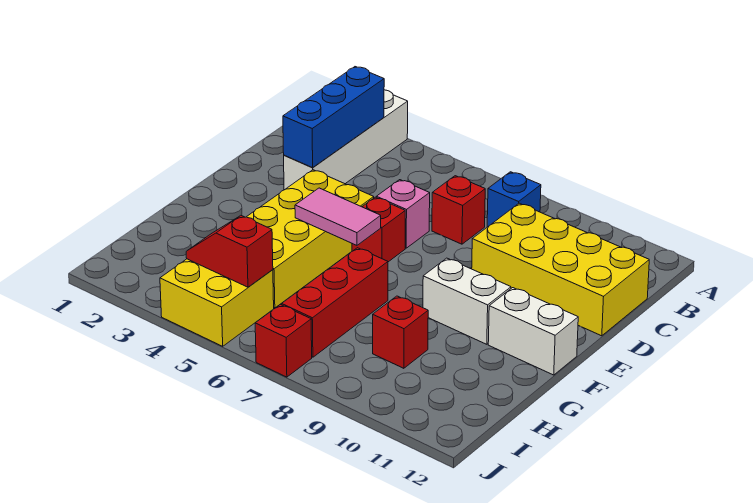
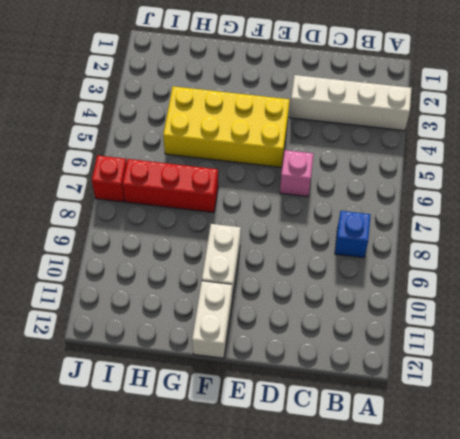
none -> red 1x1 brick [432,176,485,244]
none -> yellow 2x4 brick [472,203,649,336]
none -> red 1x1 brick [352,197,405,262]

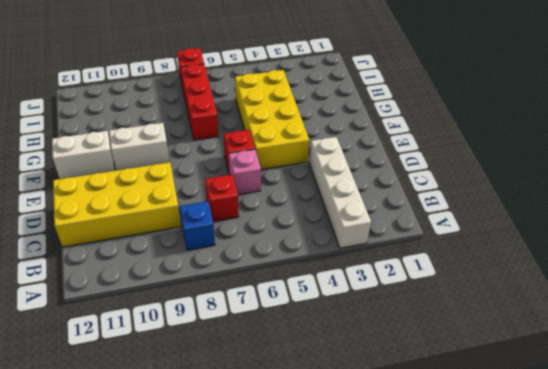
none -> red 1x1 brick [373,296,428,368]
none -> yellow 2x2 brick [160,259,274,346]
none -> blue 1x3 brick [283,67,384,168]

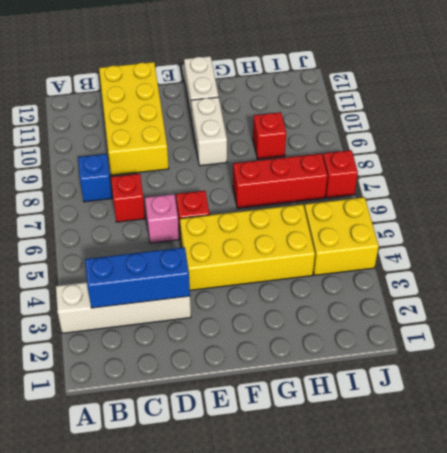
none -> pink 1x2 tile [295,188,381,245]
none -> red 1x2 slope [186,216,273,287]

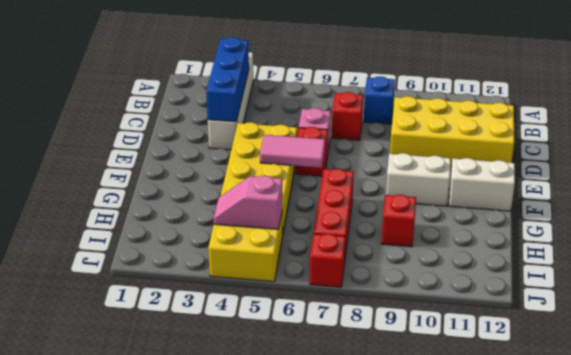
pink 1x2 slope [214,176,282,229] -> red 1x2 slope [186,216,273,287]

